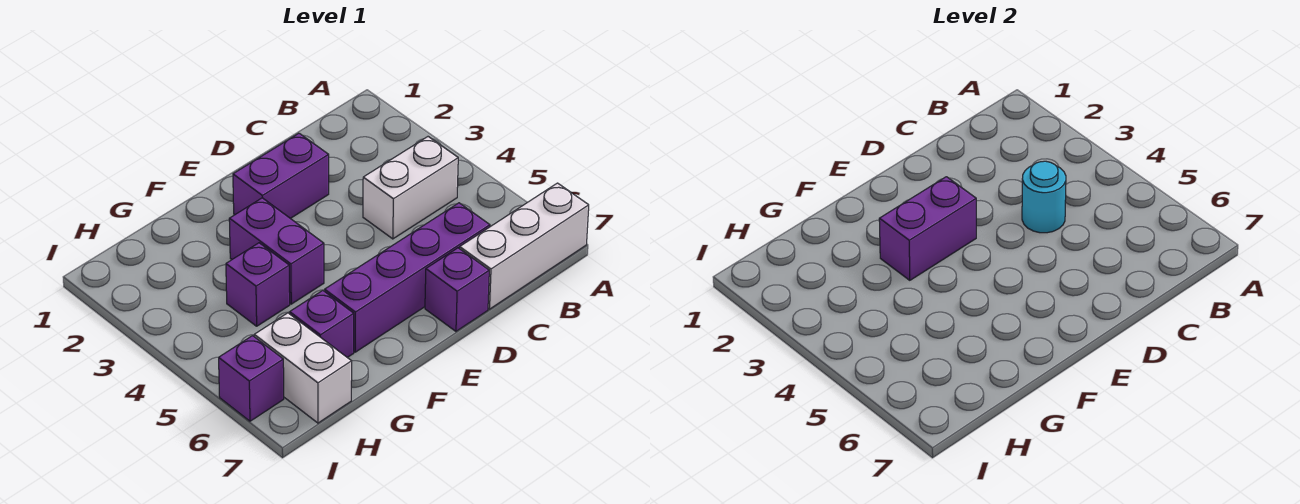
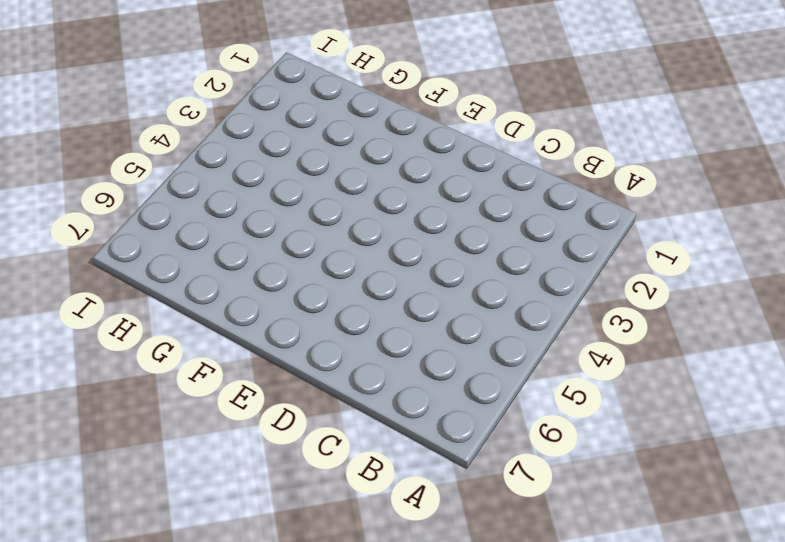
none -> white 1x3 brick [460,183,589,309]
none -> white 1x2 brick [363,137,458,239]
none -> purple 1x4 brick [325,203,490,352]

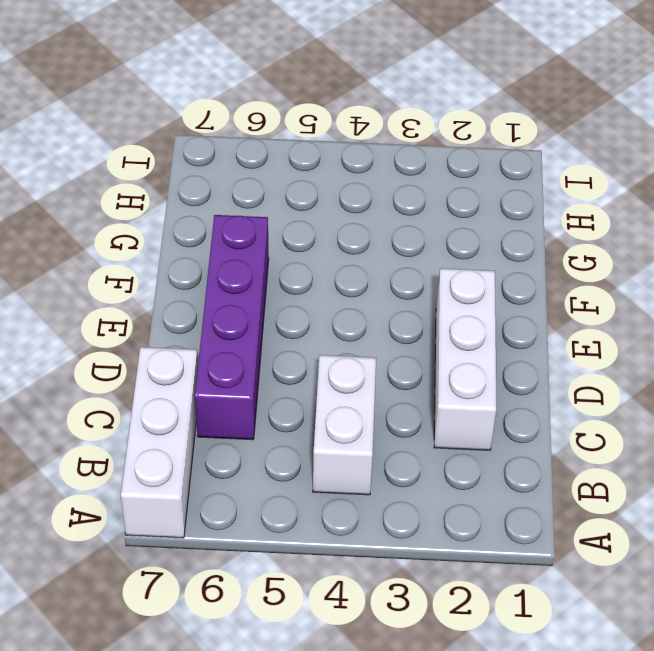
white 1x3 brick [434,268,496,450] -> purple 1x2 brick [233,133,329,219]
none -> purple 1x1 brick [425,248,489,331]
none -> purple 1x2 brick [229,198,324,304]
none -> purple 1x1 brick [226,243,290,326]

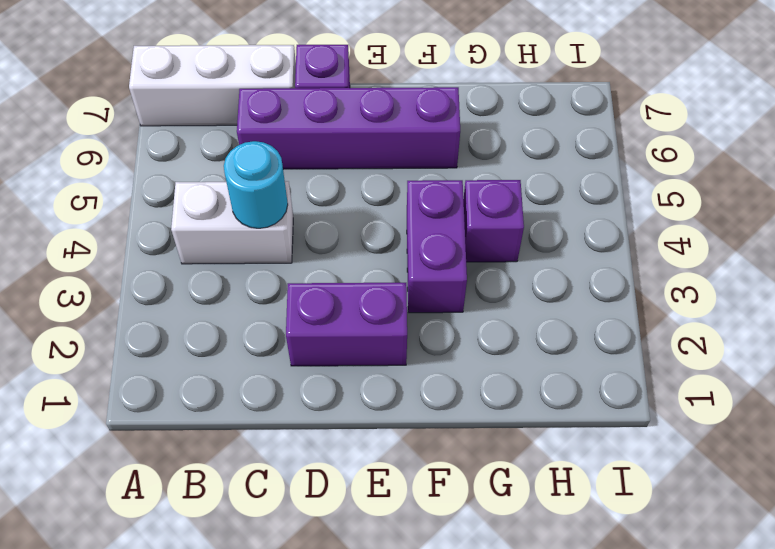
none -> purple 1x1 brick [290,290,354,358]
none -> white 1x2 brick [254,313,352,423]
none -> purple 1x1 brick [219,336,284,421]

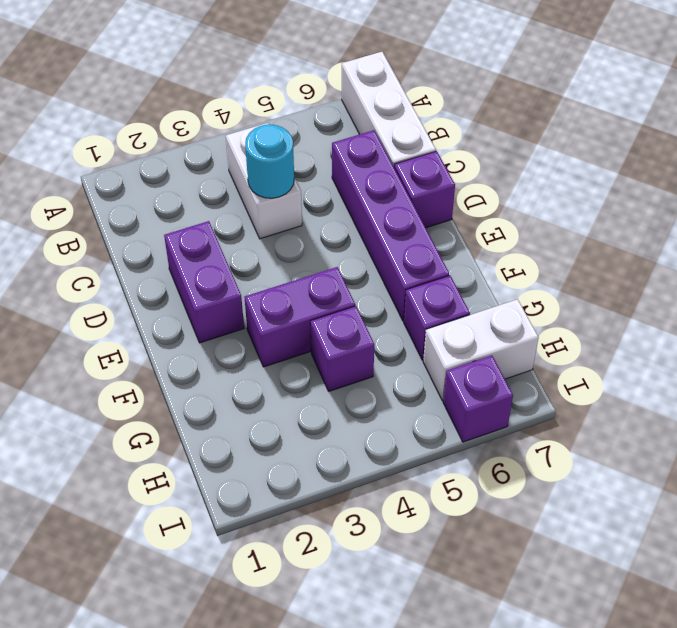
none -> purple 1x2 brick [879,177,976,280]

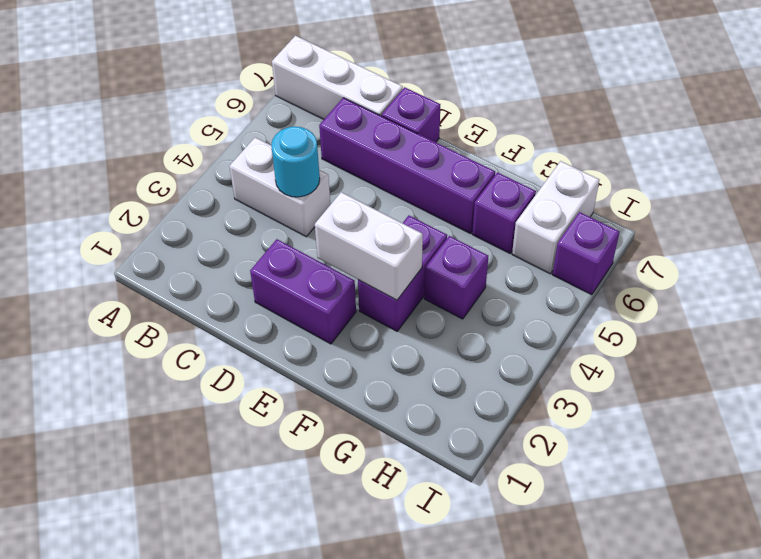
white 1x2 brick [315,192,423,300] -> purple 1x2 brick [879,177,976,280]

